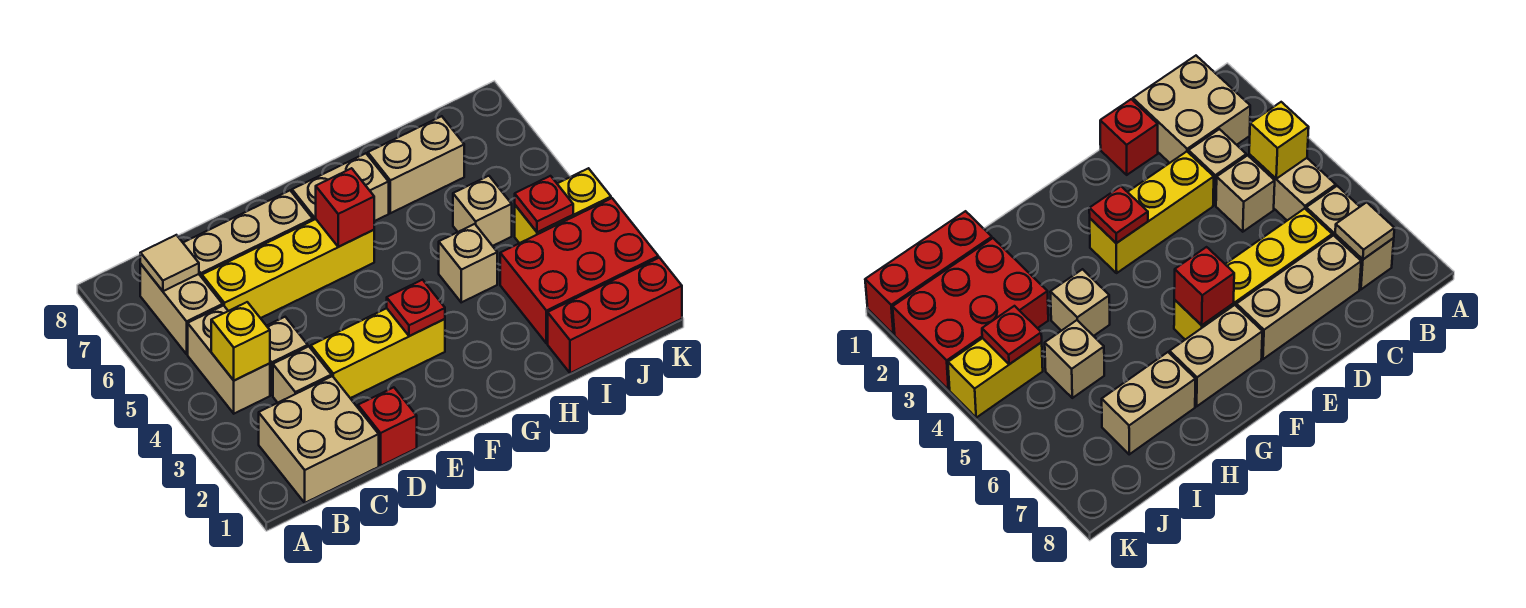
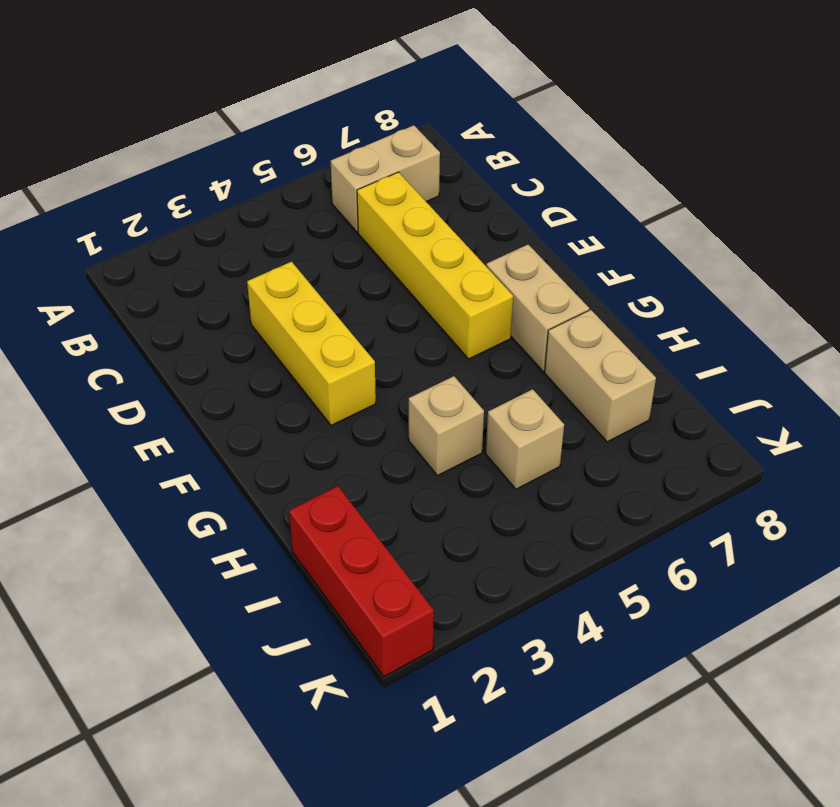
none -> tan 2x2 brick [259,376,379,503]
none -> tan 1x2 brick [188,305,270,414]
none -> tan 1x1 brick [273,346,331,403]

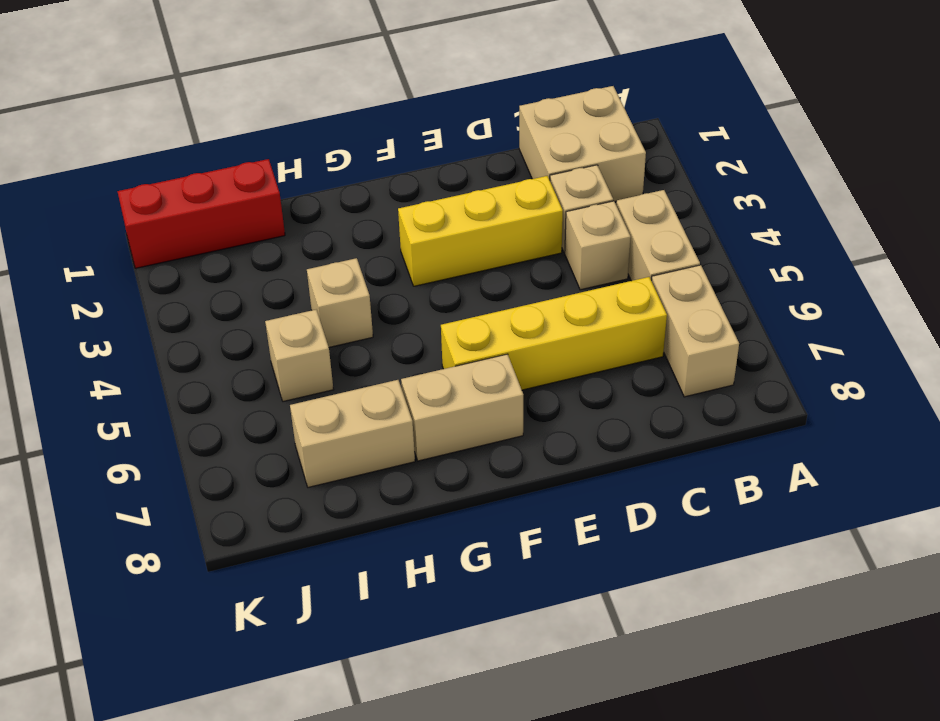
none -> tan 1x3 brick [183,191,313,277]
none -> red 1x1 brick [358,387,417,466]
none -> red 2x3 brick [500,198,658,343]

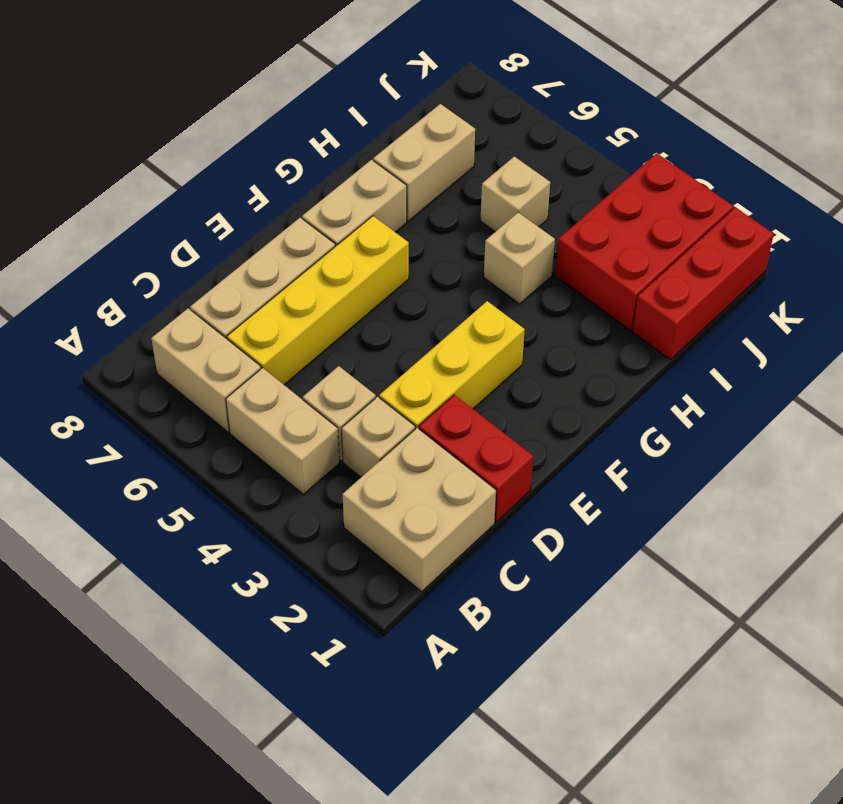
red 1x2 brick [419,395,533,522] -> red 1x1 brick [358,387,417,466]
none -> yellow 1x2 brick [515,168,611,243]
none -> yellow 1x1 brick [211,302,270,380]
none -> tan 1x1 tile [140,235,199,291]

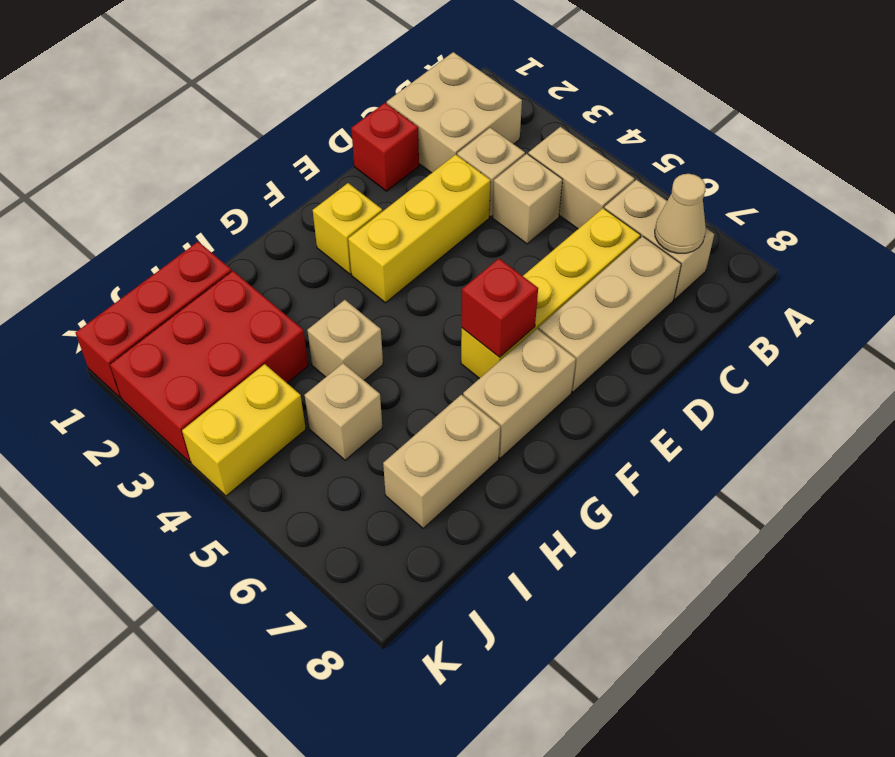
tan 1x1 cone [655,174,706,253] -> tan 1x1 tile [140,235,199,291]
yellow 1x1 brick [313,183,382,274] -> yellow 1x1 brick moved to [211,302,270,380]
none -> red 1x1 plate [387,280,445,336]
none -> red 1x1 plate [515,176,573,232]

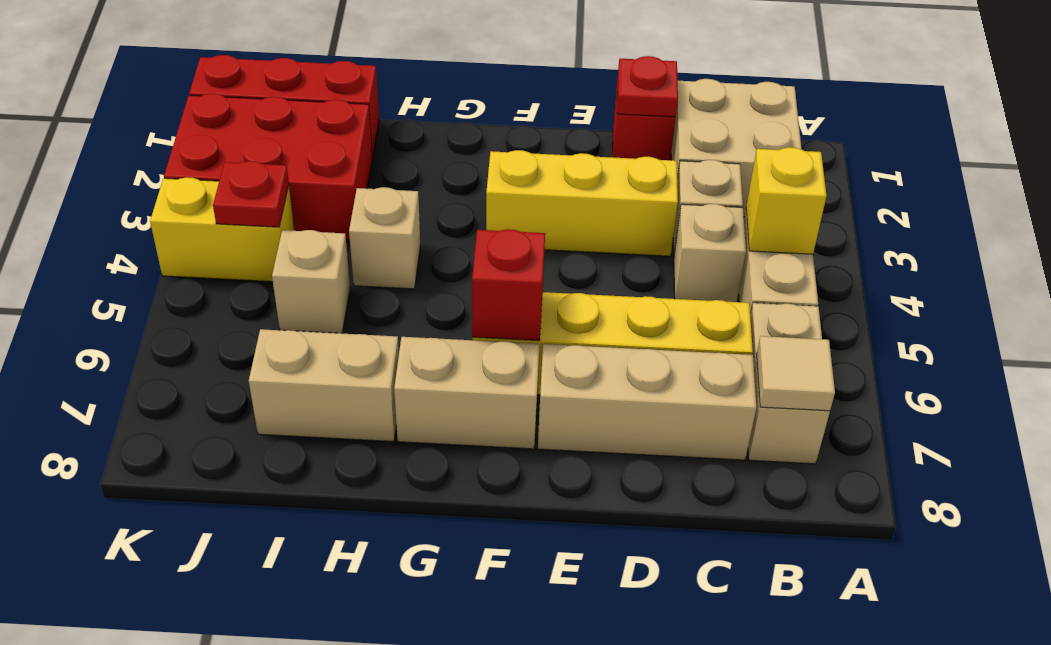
red 1x1 plate [617,56,678,117] -> red 1x1 plate moved to [387,280,445,336]

